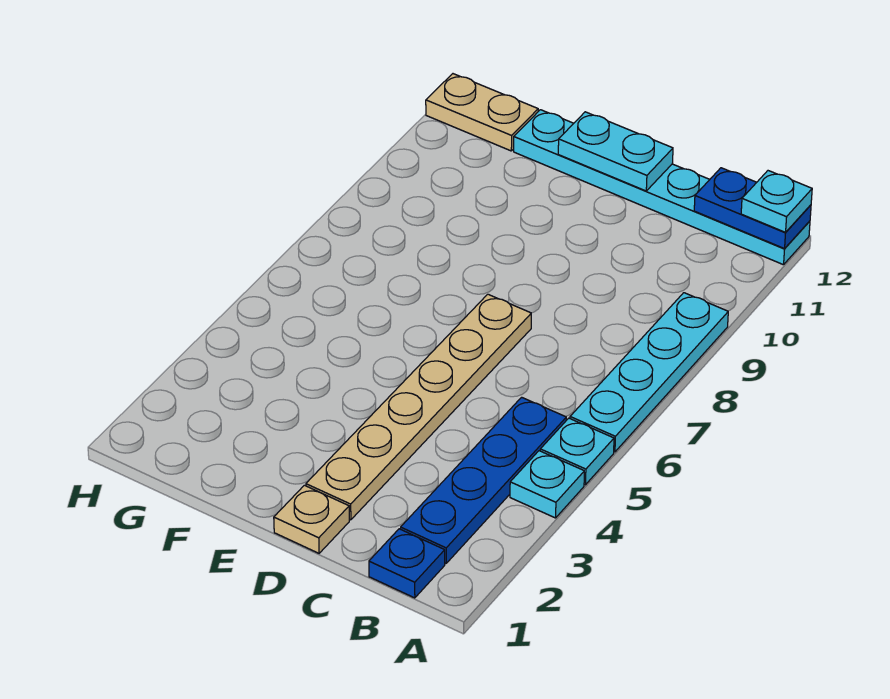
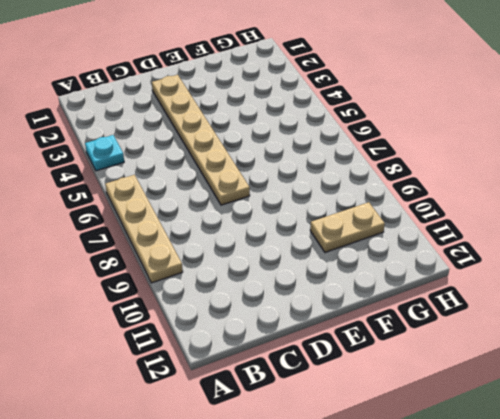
tan 1x4 plate [105,175,183,283] -> cyan 1x4 plate [570,293,728,452]
tan 1x2 plate [310,202,385,252] -> tan 1x2 plate moved to [426,74,538,151]
none -> cyan 1x1 plate [540,418,614,485]
none -> cyan 1x6 plate [514,110,810,265]
none -> blue 1x1 plate [369,529,445,598]

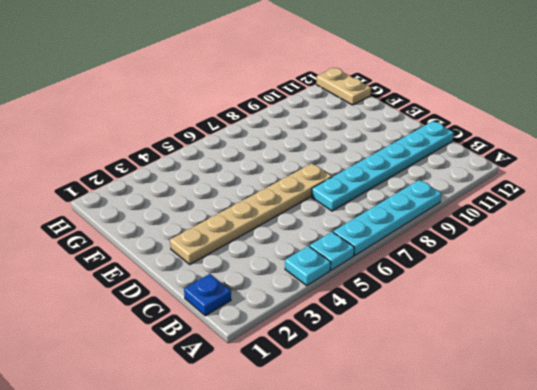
cyan 1x6 plate [312,121,454,211] -> cyan 1x6 plate turned to [514,110,810,265]
none -> blue 1x4 plate [401,397,566,563]
none -> tan 1x1 plate [274,485,349,553]
none -> blue 1x2 plate [694,168,811,249]

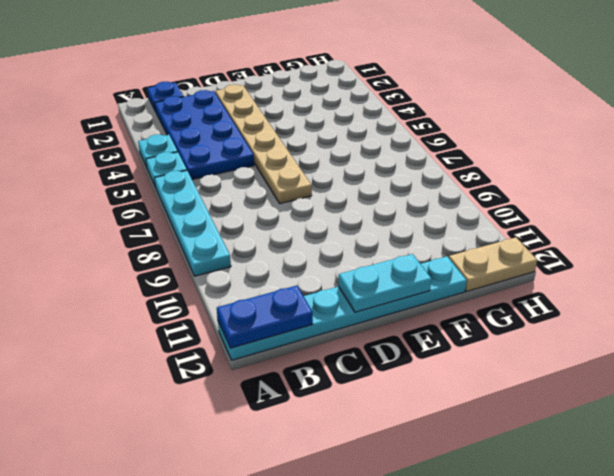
blue 2x4 plate [155,90,254,180] -> blue 1x4 plate [401,397,566,563]
none -> tan 1x1 plate [274,485,349,553]
none -> cyan 1x1 plate [741,171,812,232]

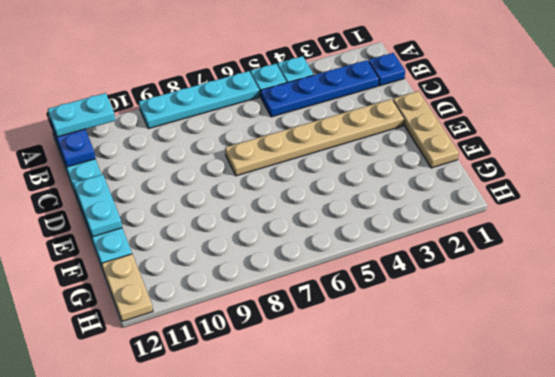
cyan 1x2 plate [48,93,115,137] -> cyan 1x1 plate [741,171,812,232]
tan 1x3 plate [393,91,459,168] -> tan 1x1 plate [274,485,349,553]

